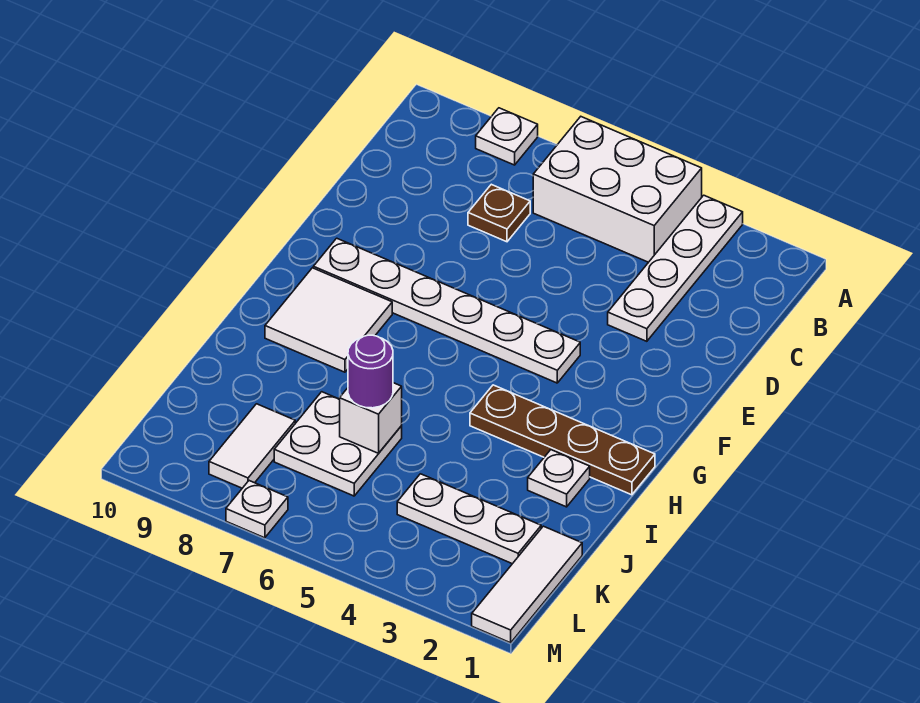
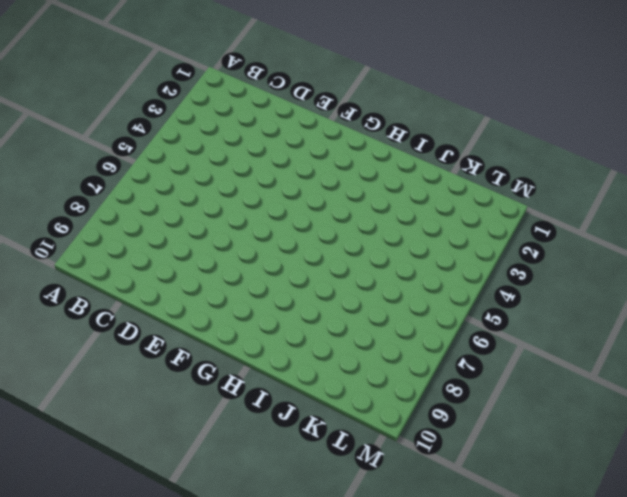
none -> white 1x4 plate [608,195,743,341]
none -> white 2x3 brick [533,117,702,262]
none -> white 1x1 plate [476,108,538,165]

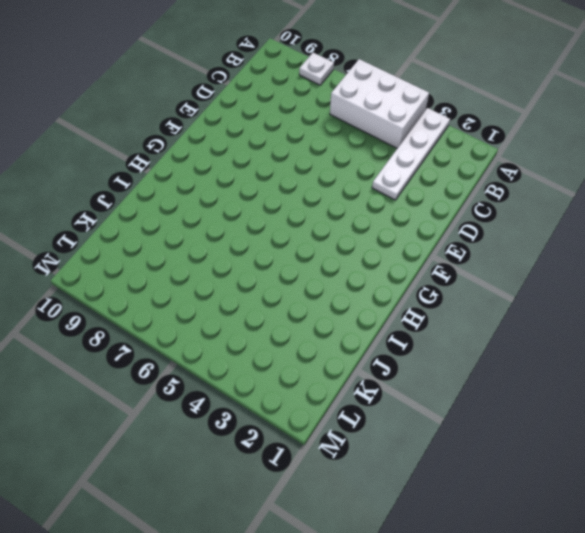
none -> brown 1x1 plate [468,184,530,242]
none -> white 1x6 plate [313,238,580,383]
none -> white 2x2 tile [265,268,392,372]

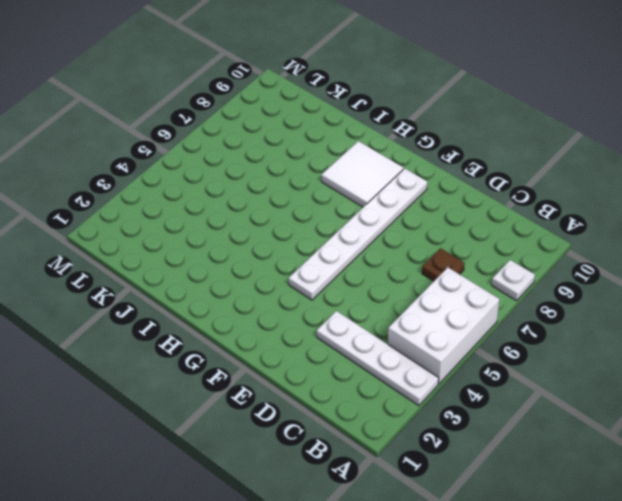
none -> brown 1x4 plate [470,385,655,495]
none -> white 1x1 plate [528,450,590,507]
none -> white 2x2 plate [274,392,402,496]

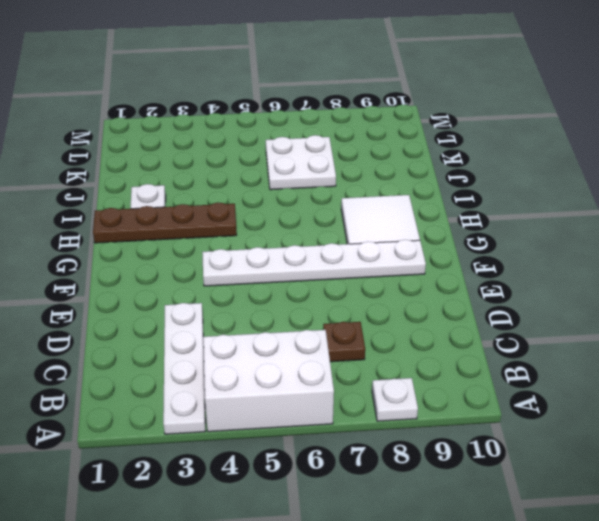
none -> white 1x3 tile [472,526,582,643]
none -> white 1x3 plate [397,474,541,564]
none -> white 1x2 tile [209,404,295,488]

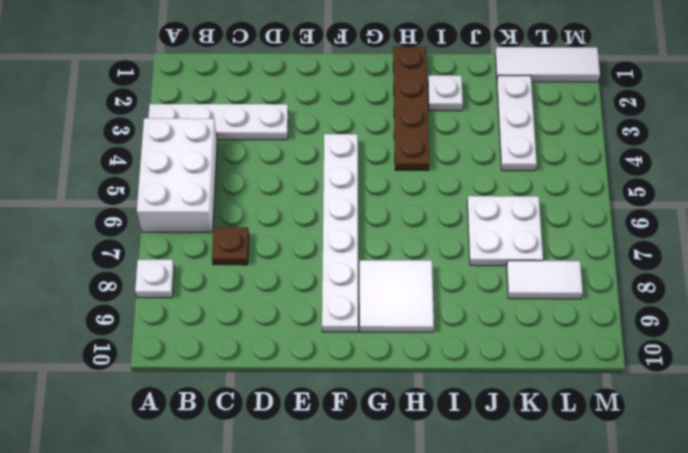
none -> white 1x1 plate [226,481,288,538]
none -> white 1x1 brick [340,383,402,453]
none -> purple 1x1 round brick [348,335,393,408]

